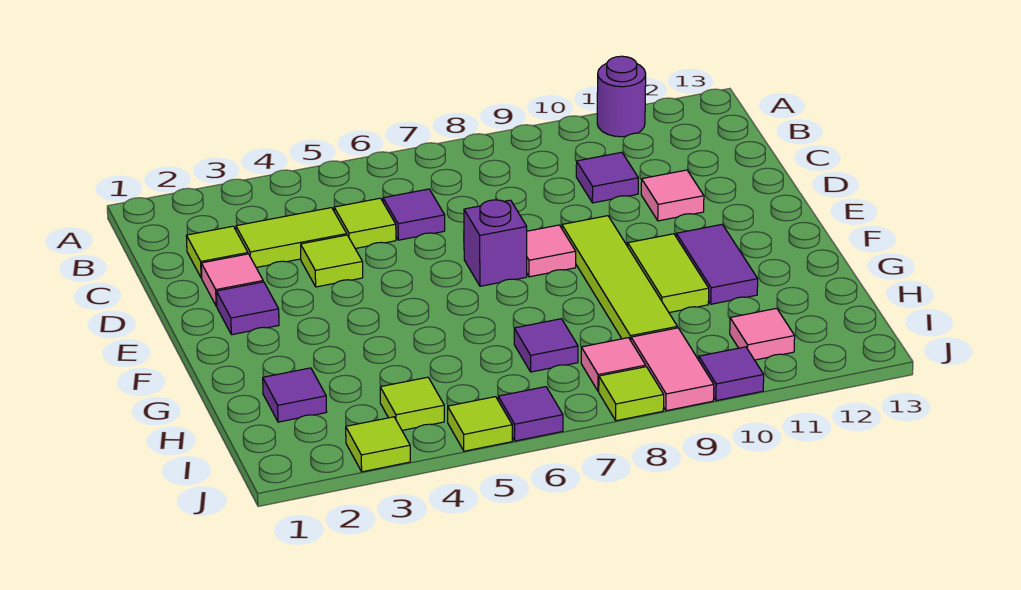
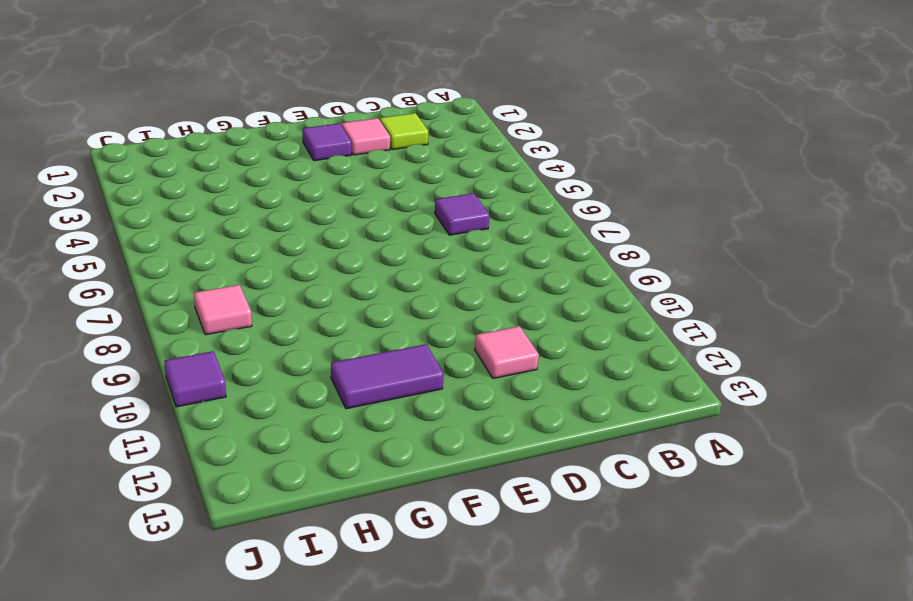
none -> purple 1x1 round brick [597,56,646,137]
none -> lime 1x2 tile [236,208,347,268]
none -> lime 1x1 tile [334,198,396,249]

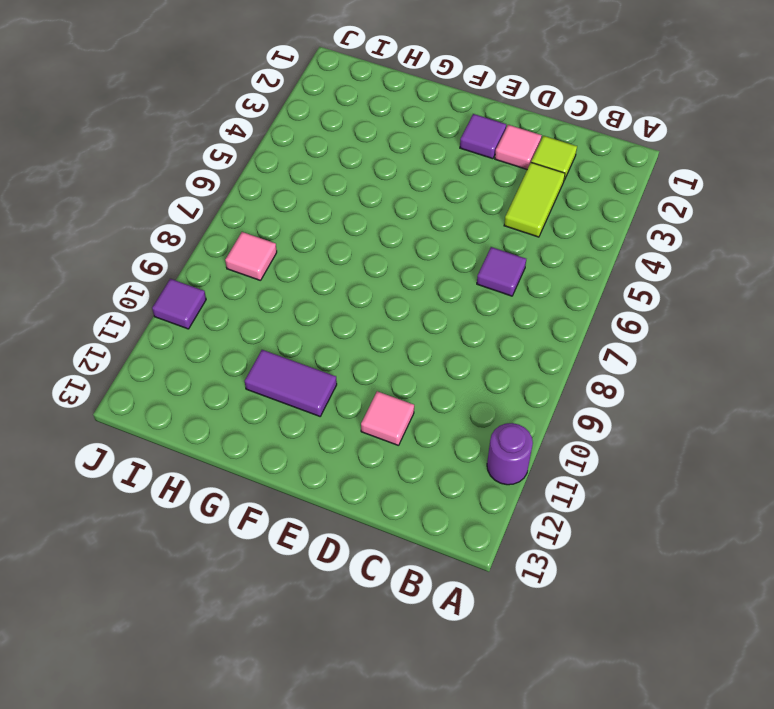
none -> lime 1x1 tile [334,198,396,249]
none -> purple 1x1 tile [576,152,638,203]
none -> lime 1x1 tile [301,235,363,287]

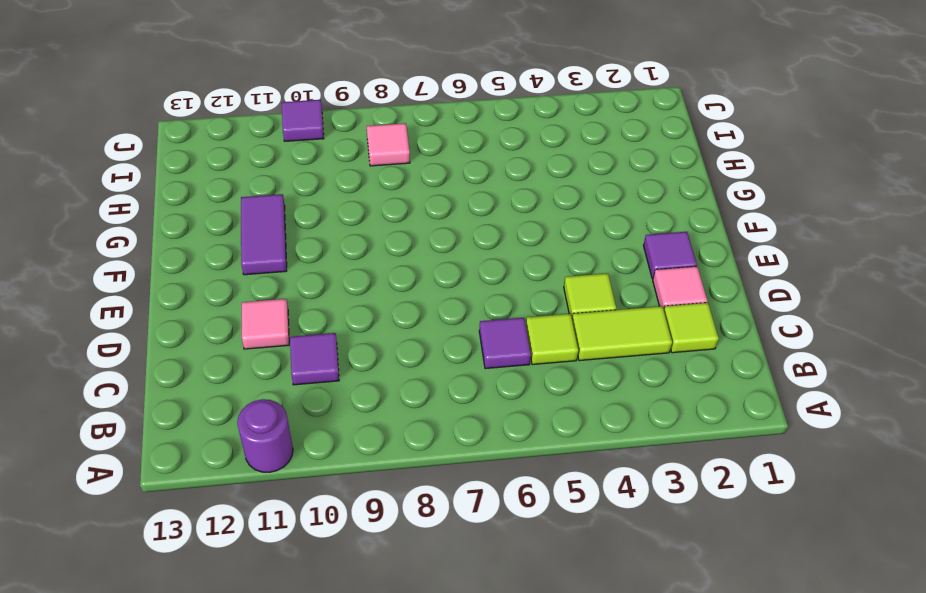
none -> purple 1x1 brick [464,200,527,286]
none -> pink 1x1 tile [527,225,576,277]
none -> lime 1x4 tile [562,216,677,340]

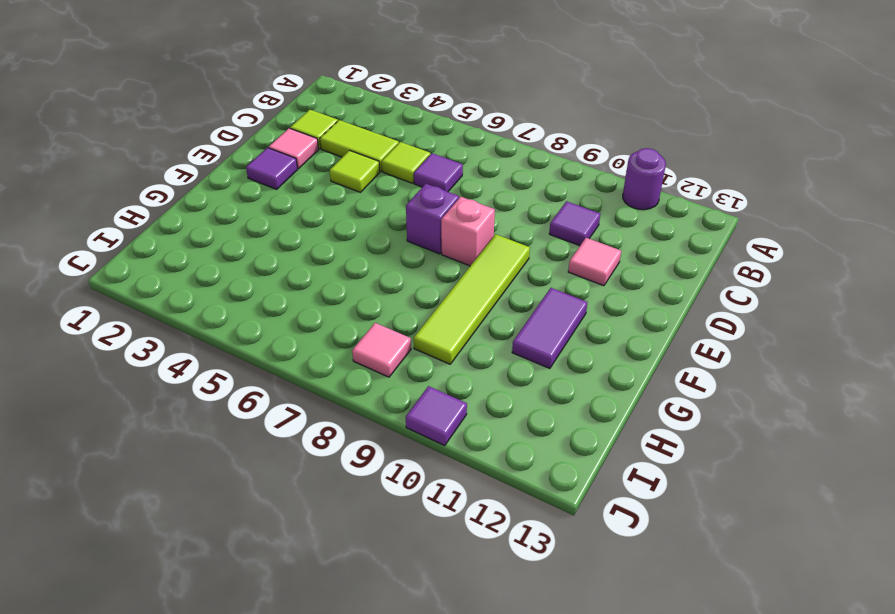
pink 1x1 brick [441,197,495,266] -> pink 1x1 tile [527,225,576,277]
none -> lime 1x2 tile [628,234,709,313]
none -> purple 1x1 tile [263,368,327,422]
none -> purple 1x1 tile [514,319,578,372]

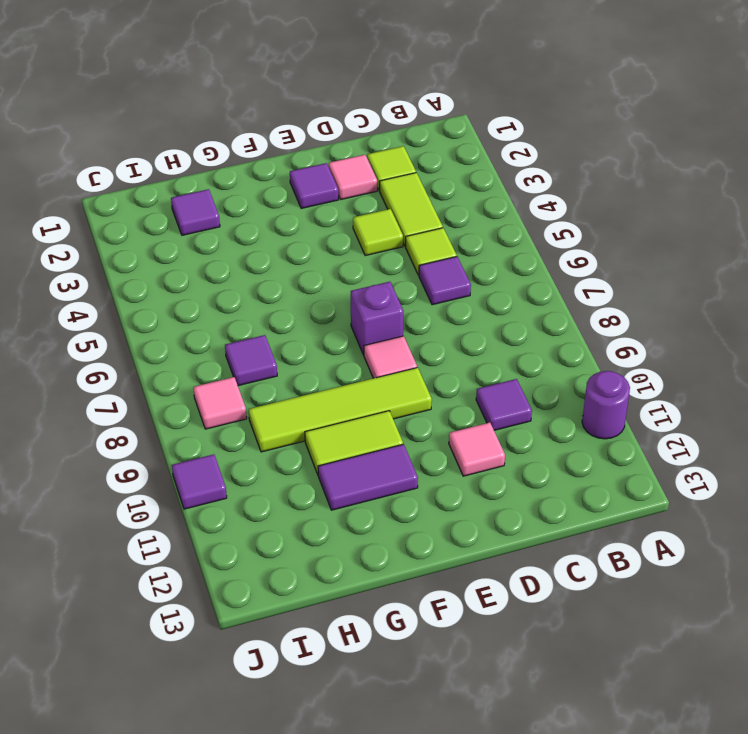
none -> lime 1x1 tile [380,377,444,430]
none -> pink 1x2 tile [631,328,714,411]
none -> pink 1x1 tile [730,308,795,360]

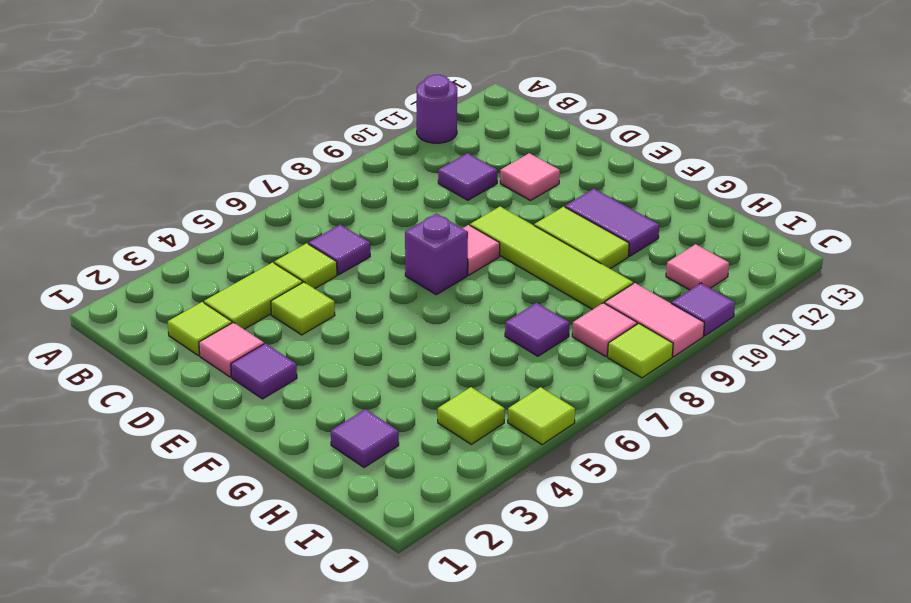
none -> lime 1x1 tile [346,417,410,472]
none -> purple 1x1 tile [498,387,563,441]

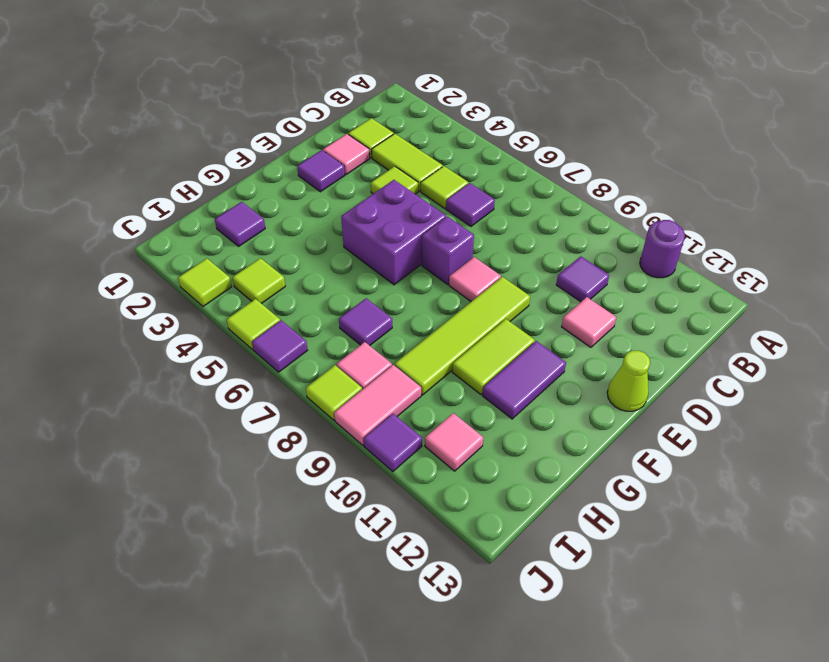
purple 2x2 brick [341,180,446,285] -> none
lime 1x1 cone [607,351,650,411] -> none

